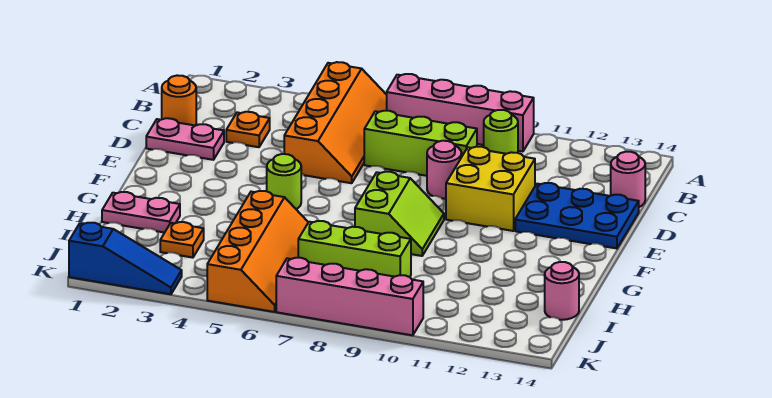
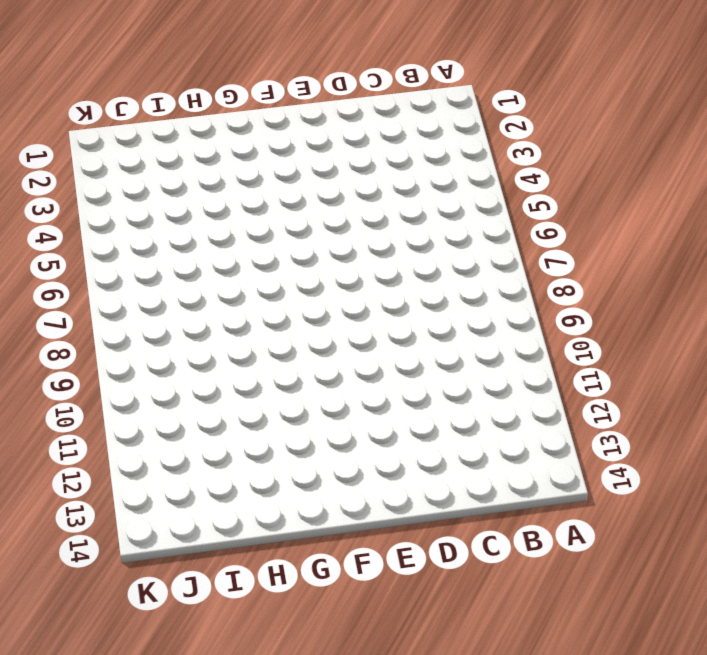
none -> orange 2x4 slope [284,62,387,183]
none -> pink 1x4 brick [387,74,534,152]
none -> lime 1x1 round brick [484,110,518,154]

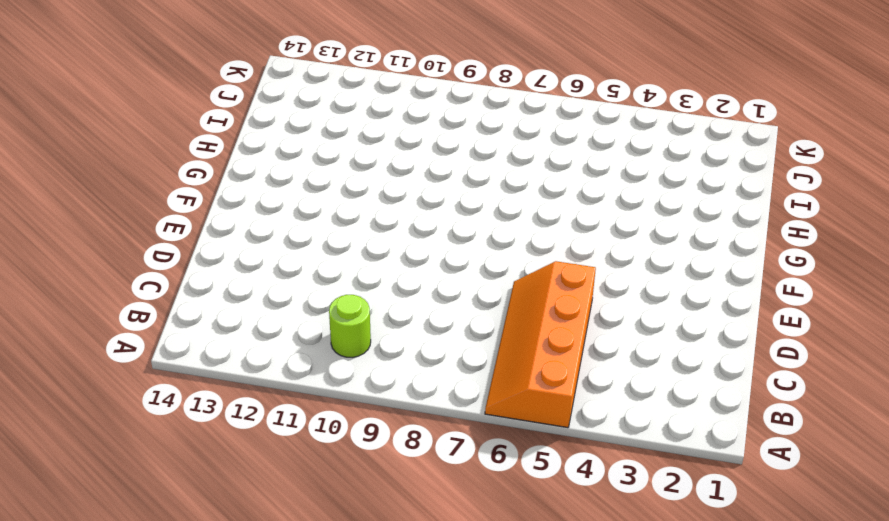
none -> pink 1x4 brick [387,74,534,152]
none -> orange 1x1 round brick [162,75,196,126]
none -> orange 1x1 plate [226,112,270,147]

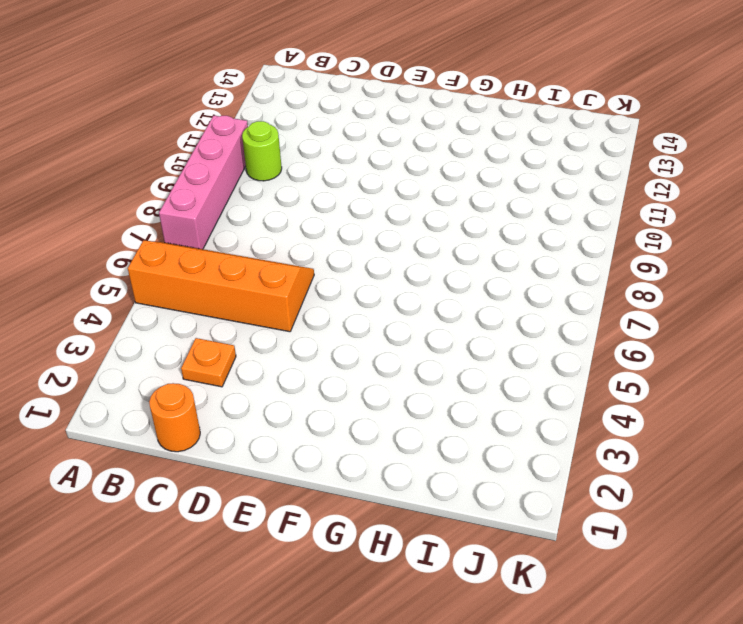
none -> lime 1x3 brick [364,111,477,176]
none -> pink 1x1 round brick [611,152,645,207]
none -> pink 1x2 plate [146,118,224,160]

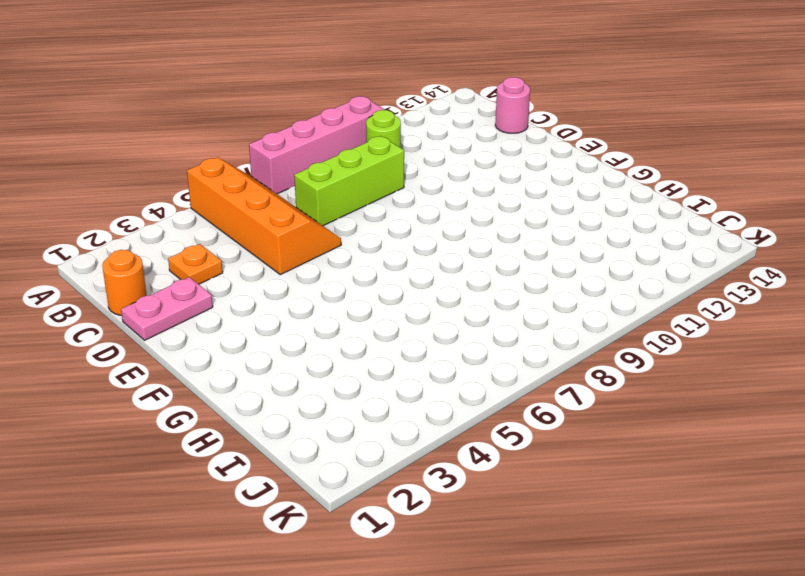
none -> pink 1x1 round brick [427,141,462,199]
none -> yellow 2x2 brick [446,147,535,231]
none -> blue 2x3 plate [515,183,639,249]

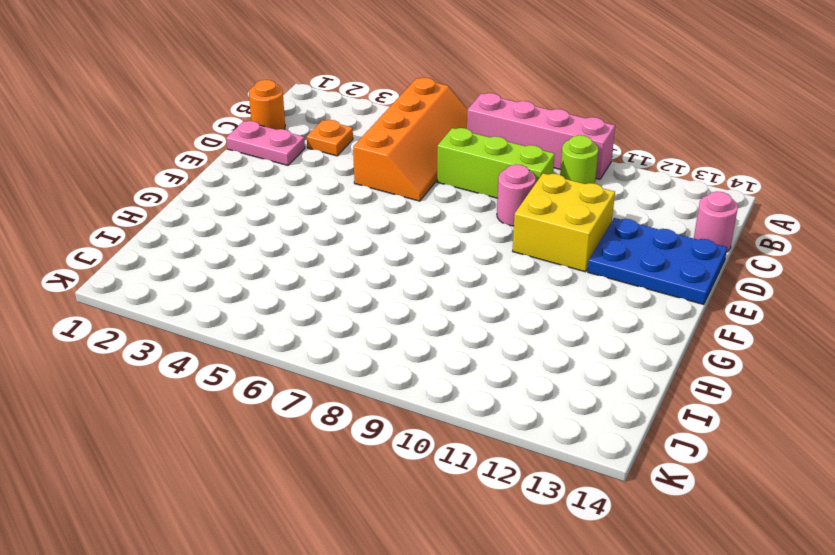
none -> lime 1x1 round brick [267,154,301,209]
none -> lime 2x2 slope [355,172,444,256]
none -> pink 1x2 plate [102,192,180,233]

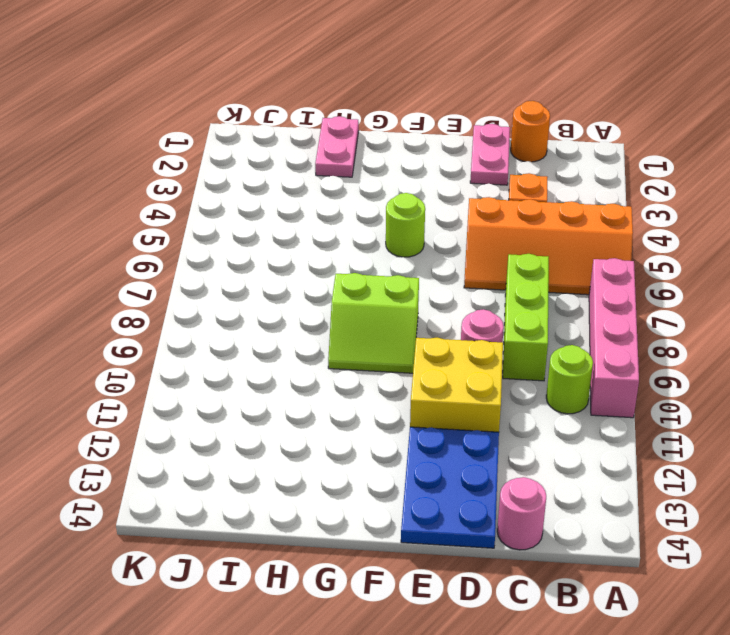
none -> orange 2x4 slope [207,191,308,312]
none -> orange 1x1 plate [160,222,204,258]
none -> lime 1x3 brick [298,221,411,277]

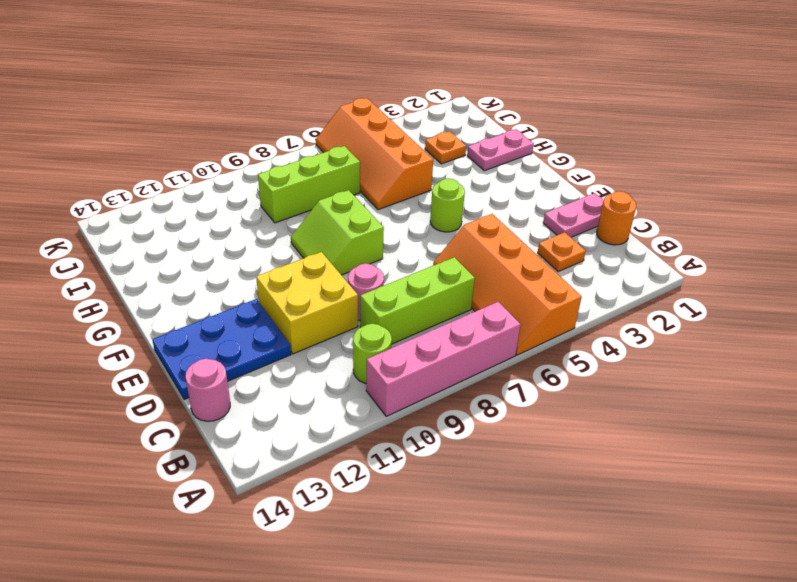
none -> pink 1x1 round brick [545,262,579,320]
none -> blue 1x3 slope [69,223,182,294]
none -> pink 1x4 brick [276,258,423,335]

